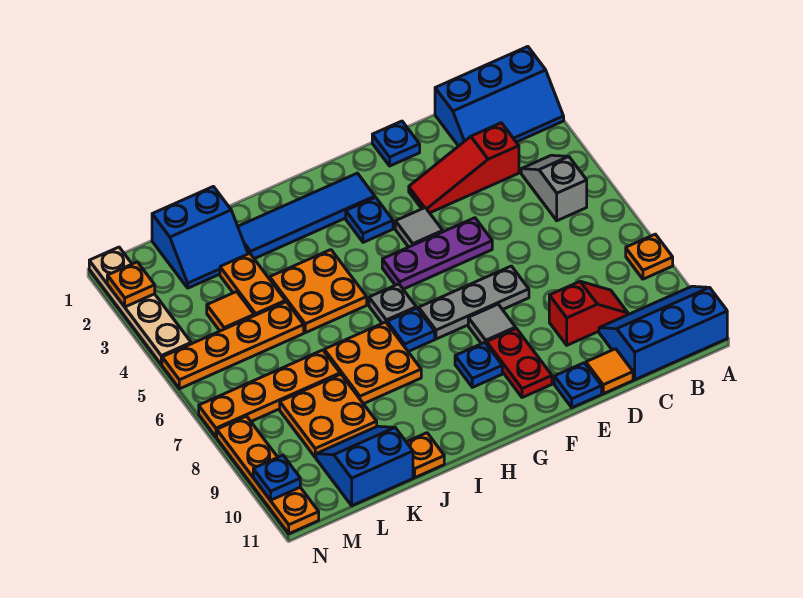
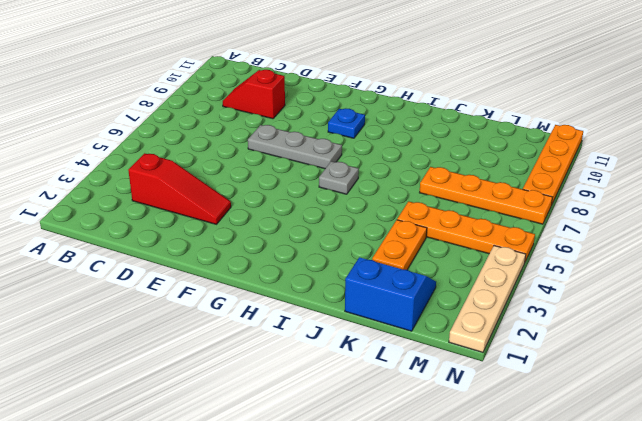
none -> blue 2x3 slope [435,47,564,146]
none -> orange 1x1 plate [626,234,673,279]
none -> blue 2x3 slope [599,286,727,380]
none -> grey 1x2 slope [521,155,587,221]

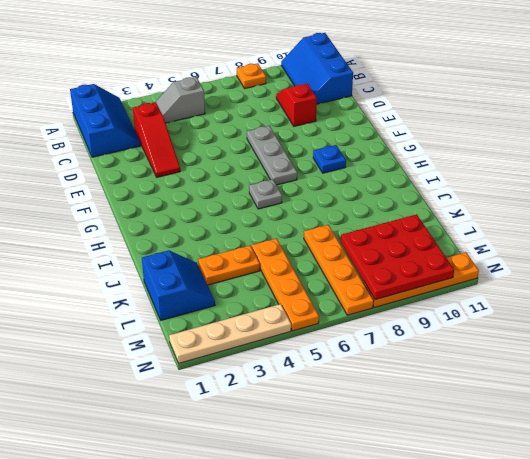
red 3x3 plate [341,214,454,300] -> blue 1x1 plate [253,455,300,500]
none -> orange 1x1 tile [586,349,633,394]
none -> blue 1x1 plate [372,121,420,166]
none -> purple 1x3 plate [382,218,492,289]
none -> blue 1x1 plate [554,363,602,408]

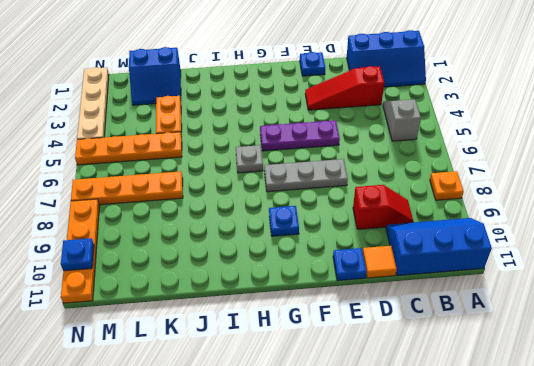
none -> grey 1x1 tile [395,208,443,247]
none -> grey 1x1 tile [468,304,516,344]
none -> red 1x2 plate [487,328,552,398]
none -> blue 1x4 tile [238,173,375,259]

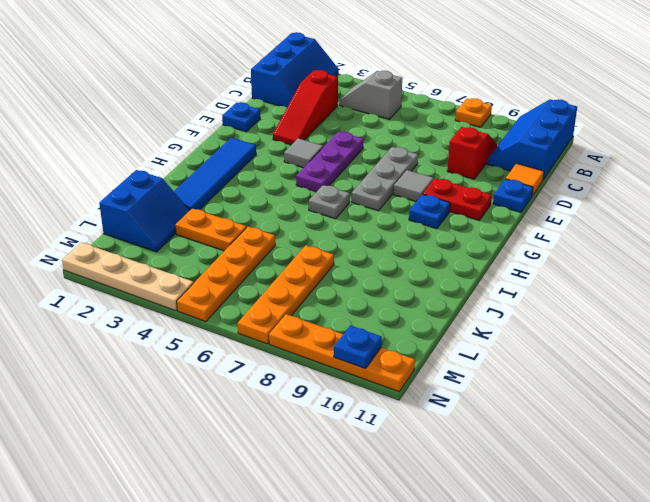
none -> blue 1x1 plate [346,197,393,242]
none -> blue 1x1 plate [387,308,435,352]
none -> orange 2x2 plate [270,250,367,333]
none -> orange 2x2 plate [324,322,421,404]

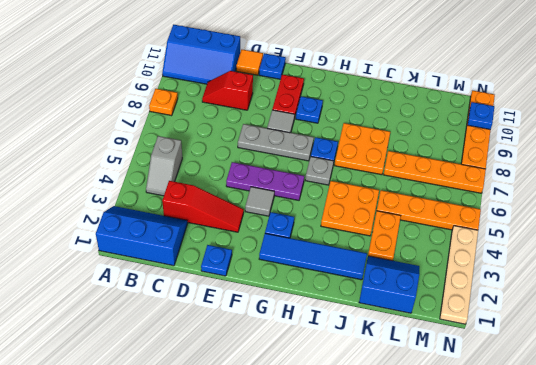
none -> orange 1x1 plate [407,433,444,478]
none -> orange 2x2 plate [280,374,377,457]
none -> blue 2x2 slope [316,426,413,506]
none -> orange 1x1 tile [207,292,254,331]

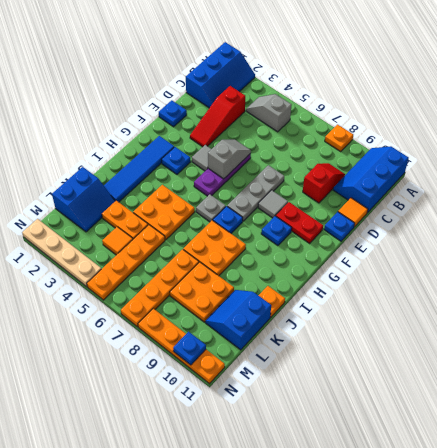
grey 1x2 slope [208,140,251,179] -> none
none -> orange 1x1 plate [107,262,155,307]

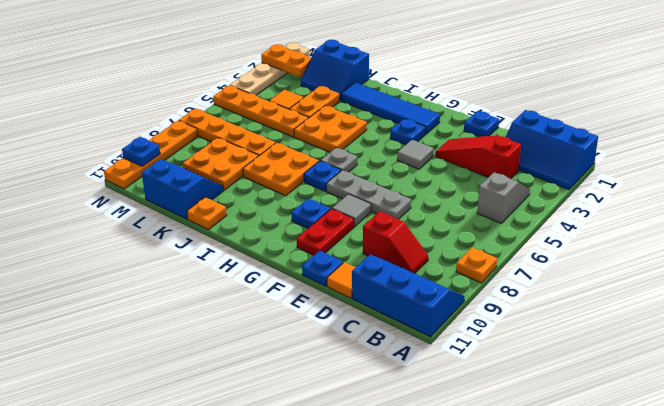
orange 1x2 plate [261,44,311,77] -> orange 1x1 plate [107,262,155,307]
none -> purple 1x3 plate [382,218,492,289]

